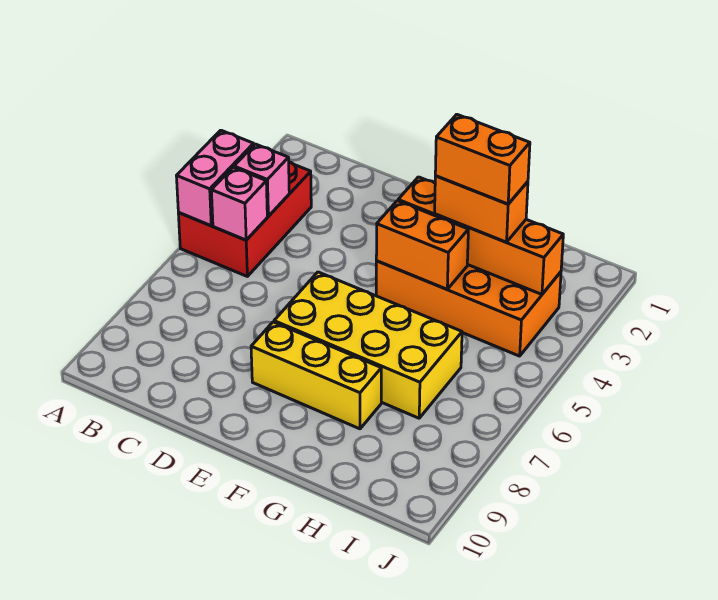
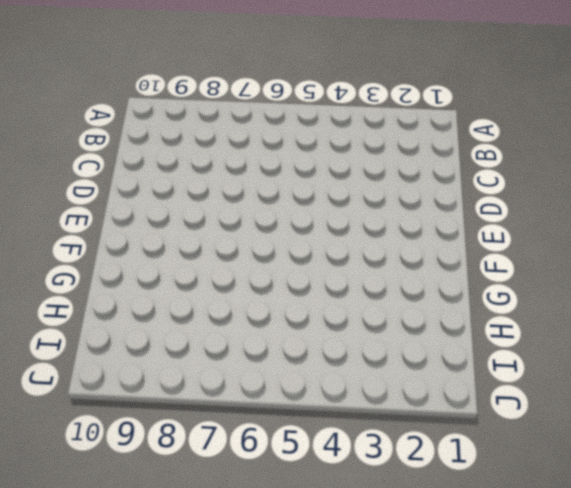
none -> red 2x3 brick [178,162,311,276]
none -> yellow 2x4 brick [274,272,462,418]

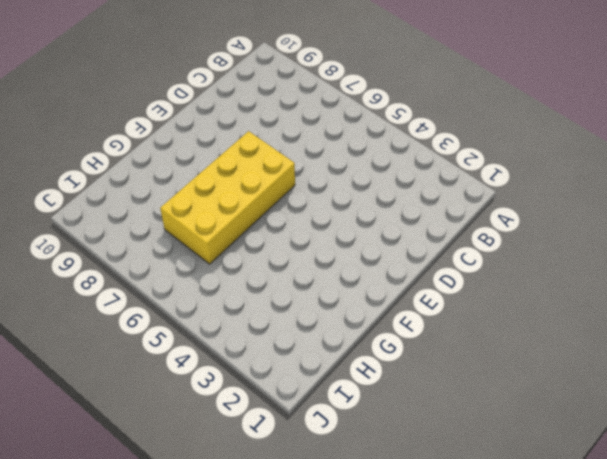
none -> red 2x3 brick [178,162,311,276]
none -> yellow 1x3 brick [251,322,381,429]

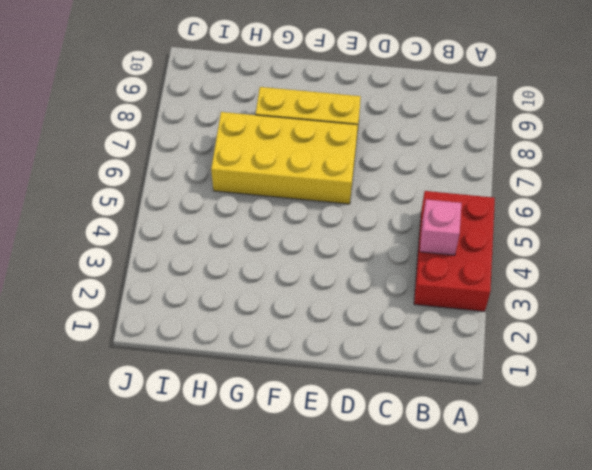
none -> orange 2x4 brick [376,261,561,356]
none -> pink 1x2 brick [177,130,254,225]

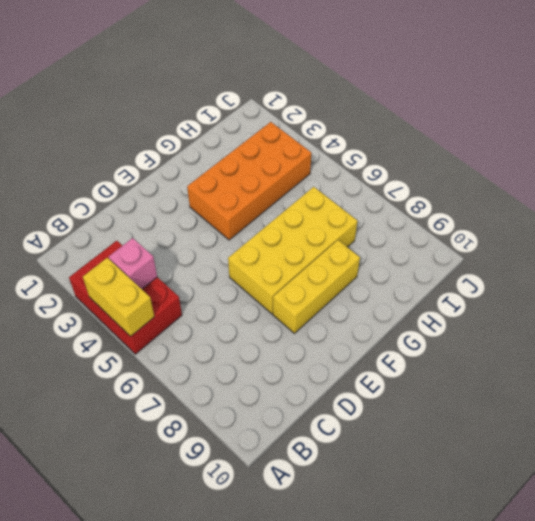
yellow 1x2 brick [83,258,154,336] -> pink 1x2 brick [177,130,254,225]
none -> pink 1x1 brick [211,167,267,240]
none -> orange 1x4 brick [398,177,563,294]

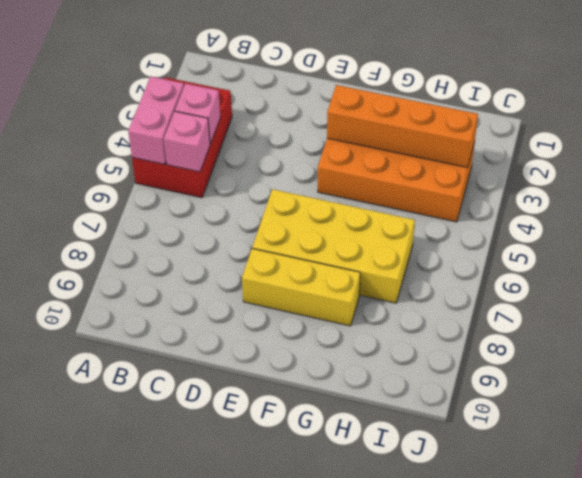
none -> orange 1x2 brick [376,201,468,289]
none -> orange 1x2 brick [435,176,528,242]

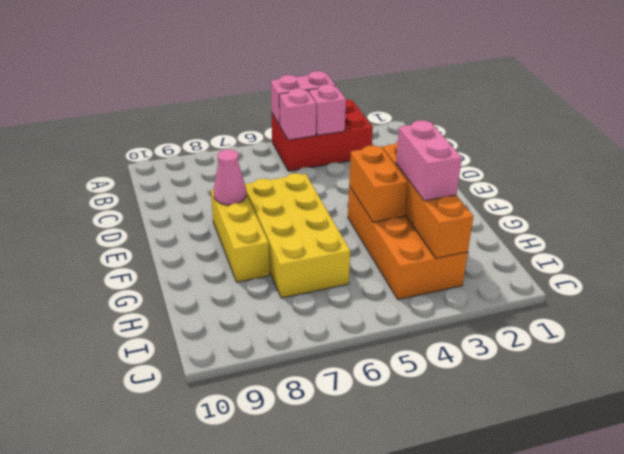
pink 1x1 cone [214,149,246,205] -> none
pink 1x2 brick [396,120,462,201] -> orange 1x2 brick [435,176,528,242]
none -> orange 1x2 brick [435,114,530,204]

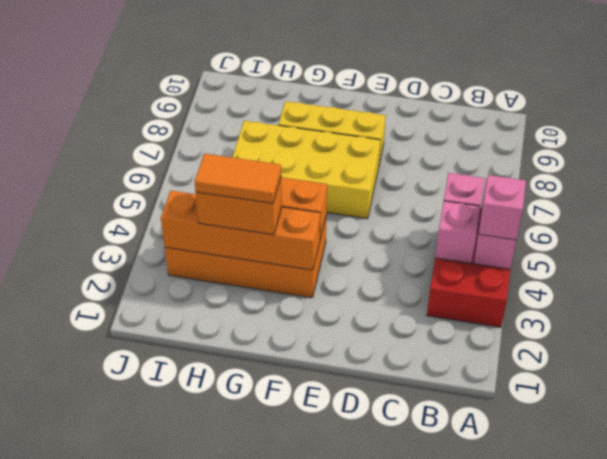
pink 1x1 brick [479,175,526,240] -> none
orange 1x2 tile [195,154,281,203] -> orange 1x2 brick [435,114,530,204]

